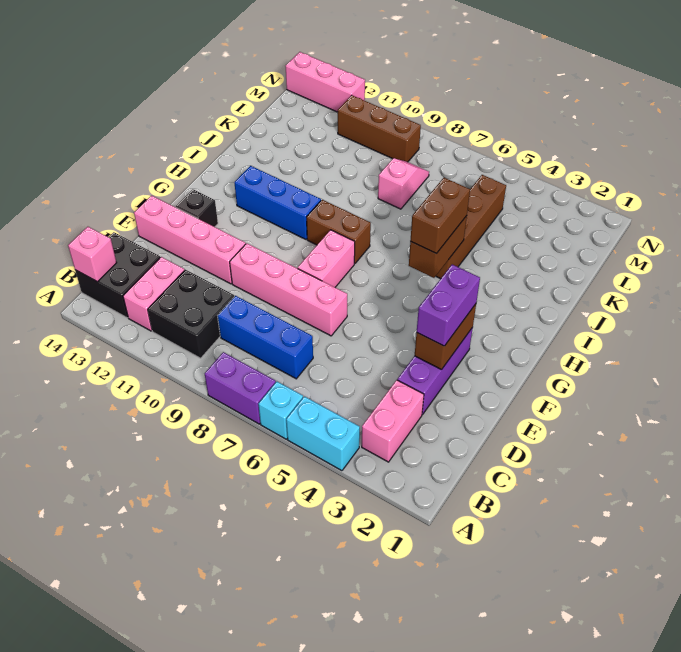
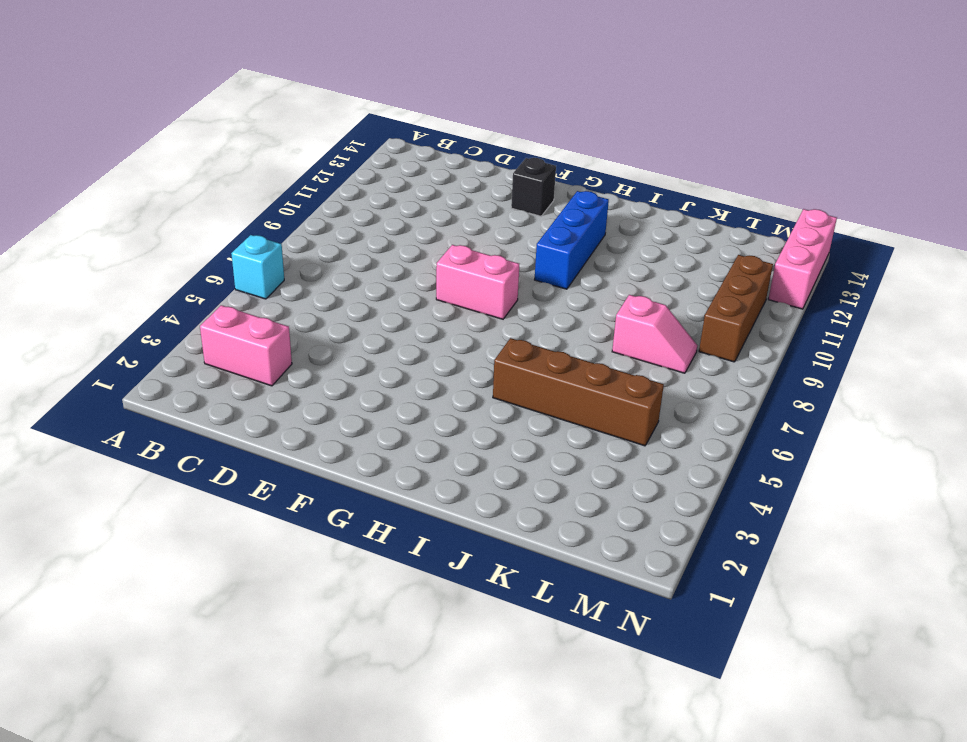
none -> cyan 1x2 brick [286,397,360,471]
none -> purple 1x2 brick [205,352,276,424]
none -> black 2x2 brick [148,270,234,358]

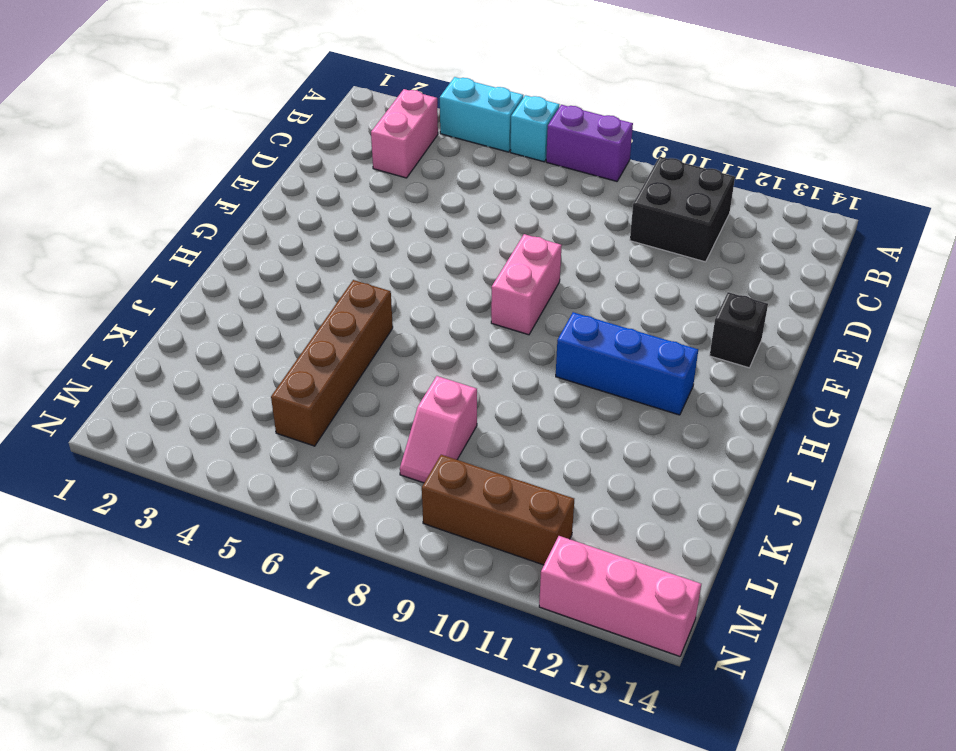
none -> pink 1x2 brick [123,257,185,331]
none -> black 2x2 brick [75,232,160,318]
none -> blue 1x3 brick [218,296,313,379]

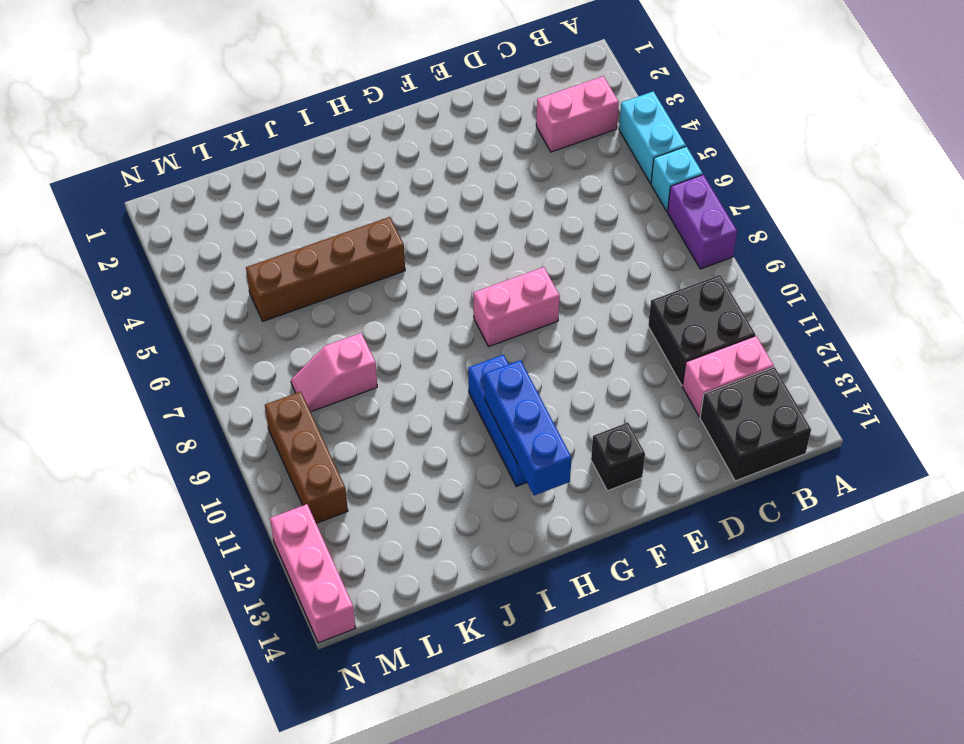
blue 1x3 brick [485,360,572,495] -> blue 1x3 brick moved to [218,296,313,379]
none -> purple 1x3 brick [397,327,473,414]
none -> pink 1x4 brick [230,243,347,336]
none -> pink 1x4 brick [134,196,246,284]

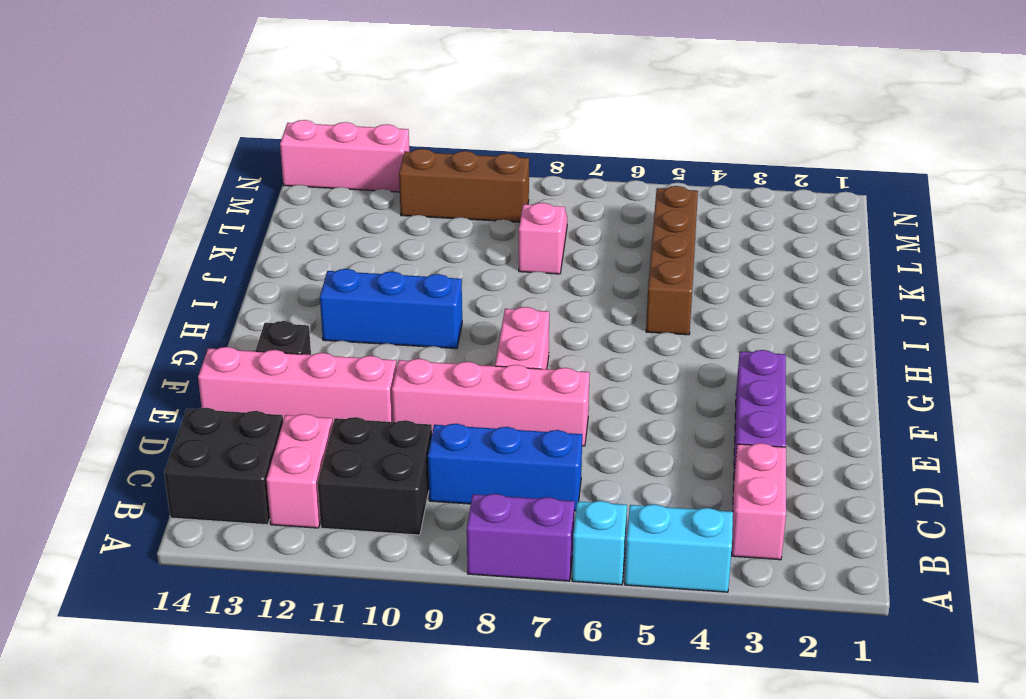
none -> brown 1x2 brick [307,200,371,263]
none -> pink 1x1 brick [68,227,117,282]
none -> brown 1x2 brick [415,304,476,370]

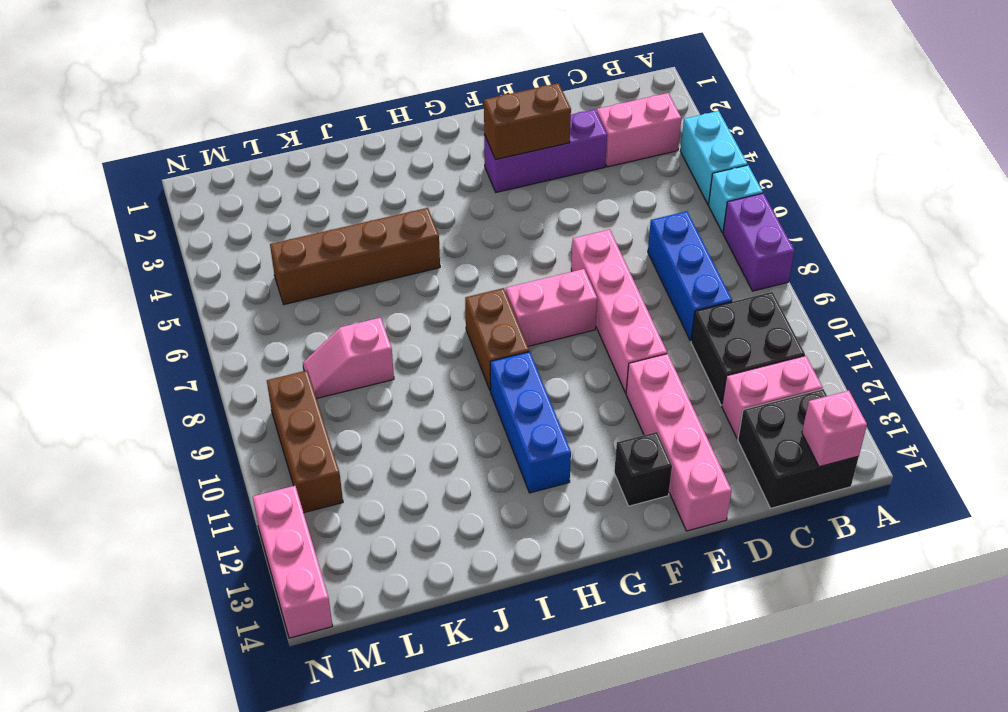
none -> brown 1x2 brick [409,216,467,278]
none -> purple 1x2 brick [417,264,480,346]
none -> brown 1x2 brick [410,178,470,254]

